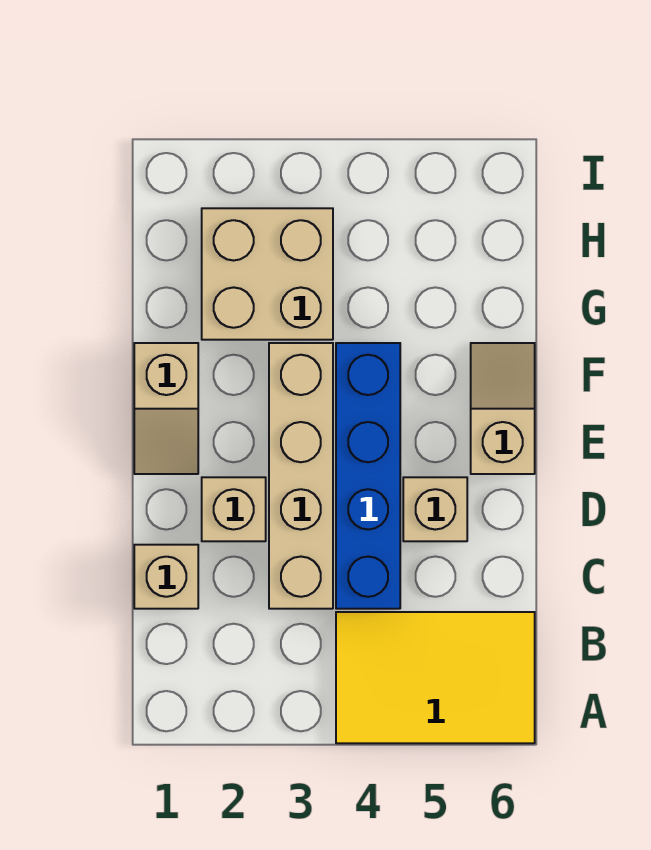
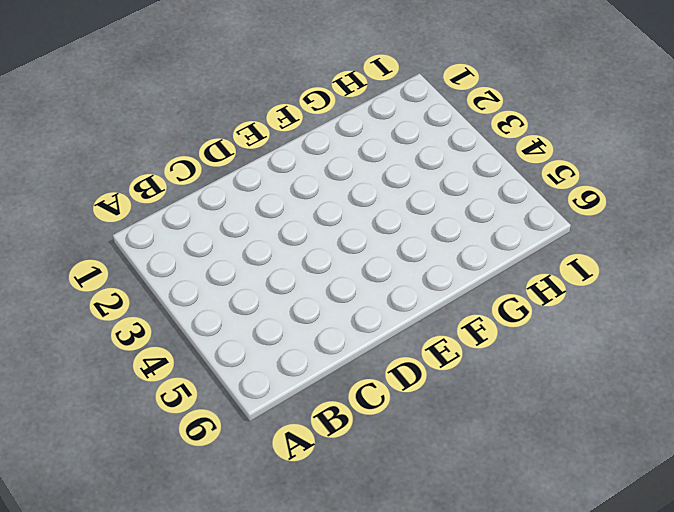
none -> yellow 2x3 tile [336,612,535,743]
none -> tan 1x1 brick [134,545,198,609]

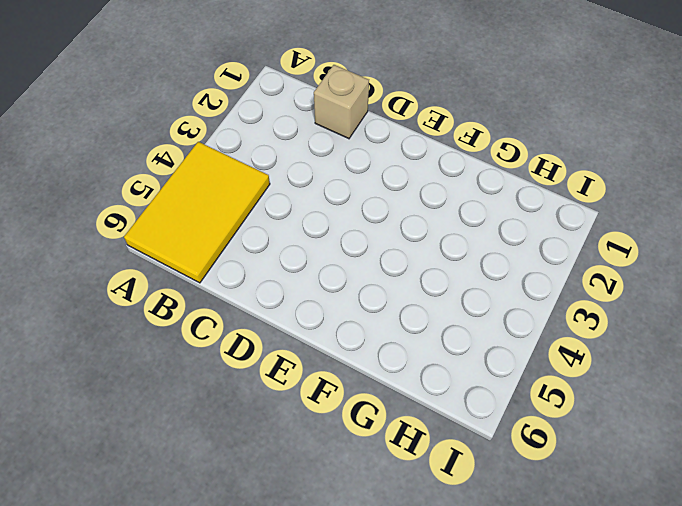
none -> tan 1x4 brick [269,343,333,609]
none -> blue 1x4 brick [336,343,400,609]

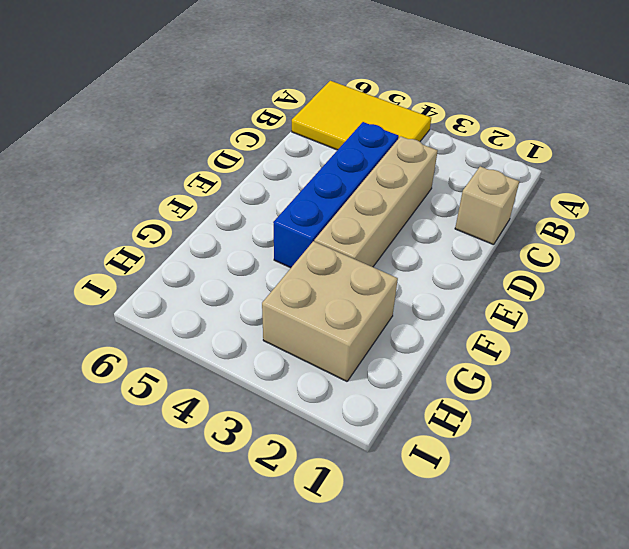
none -> tan 1x1 brick [202,477,266,541]
none -> tan 1x1 brick [403,477,467,541]

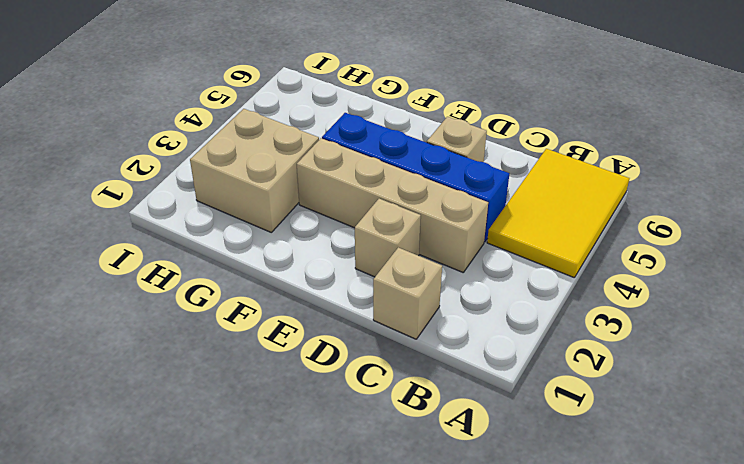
none -> tan 1x2 slope [134,343,198,474]
none -> tan 1x2 slope [471,343,535,474]

